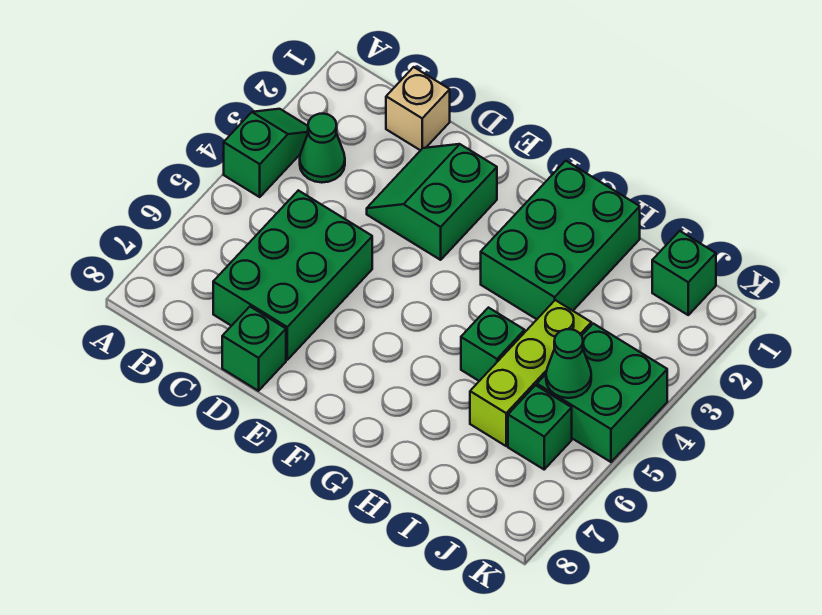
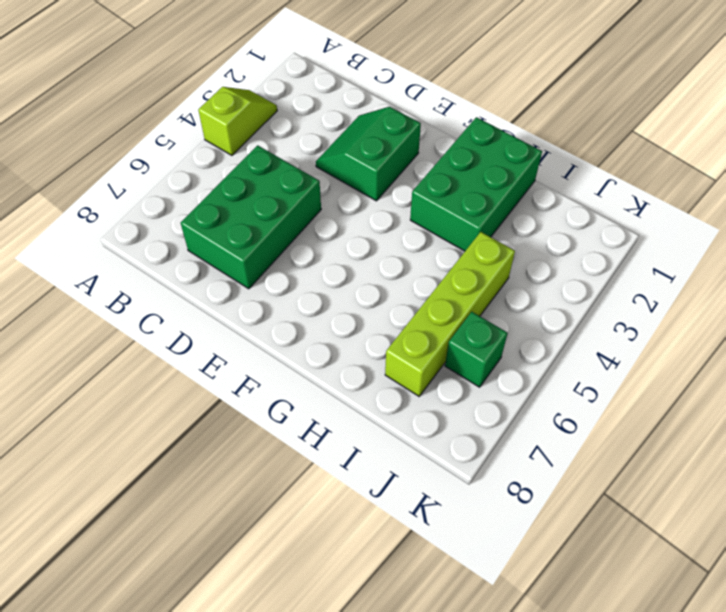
lime 1x2 slope [198,87,277,155] -> green 1x2 slope [224,109,308,197]
lime 1x4 brick [385,232,515,396] -> lime 1x3 brick [470,300,591,446]
none -> green 1x1 cone [300,114,345,183]
none -> tan 1x1 brick [386,67,450,151]
none -> green 1x1 brick [222,307,286,391]

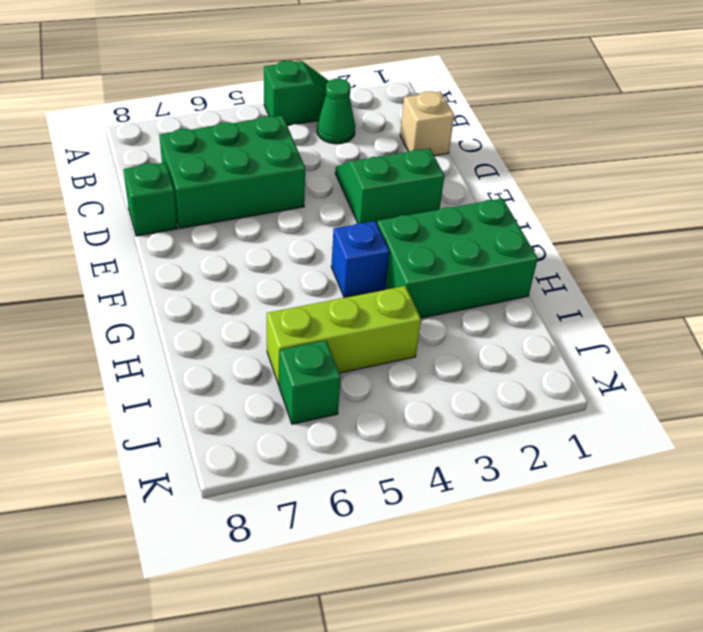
blue 1x1 brick [331,221,389,297] -> none
none -> green 1x1 brick [461,308,525,381]
none -> green 1x1 brick [652,231,716,315]
none -> green 2x2 brick [537,324,667,462]

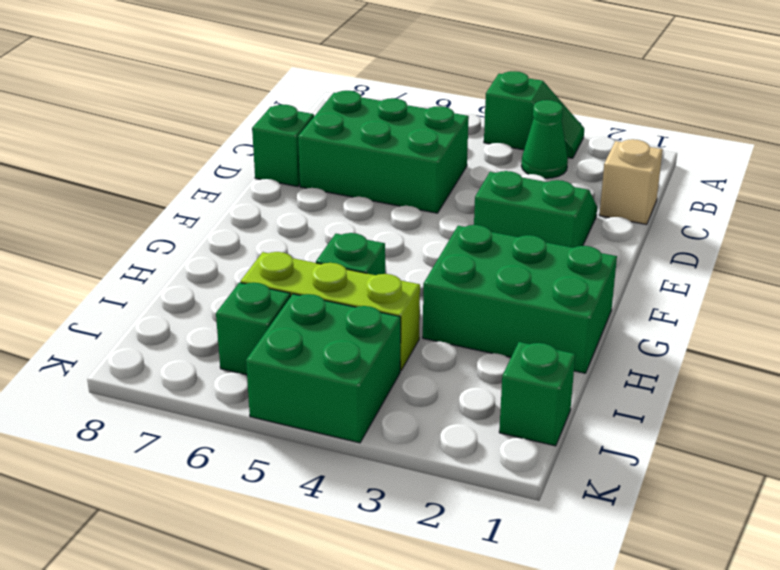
none -> green 1x1 cone [546,329,591,398]

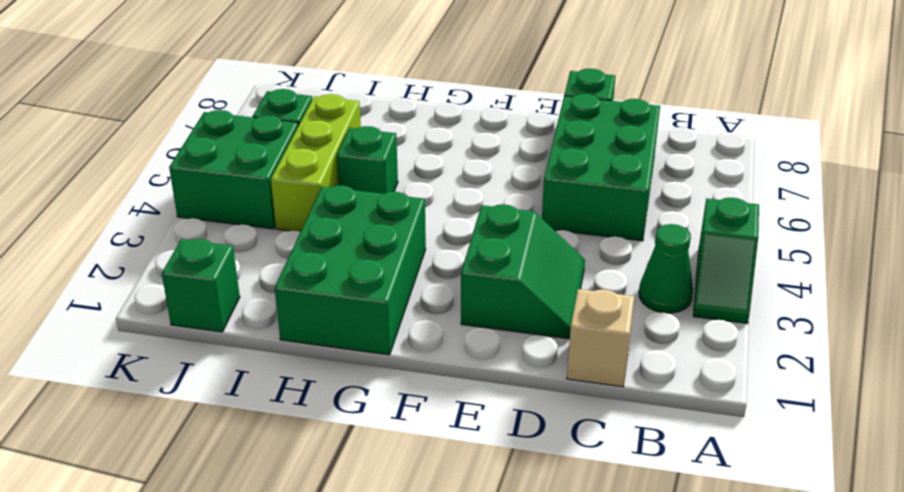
none -> green 1x1 cone [546,329,591,398]

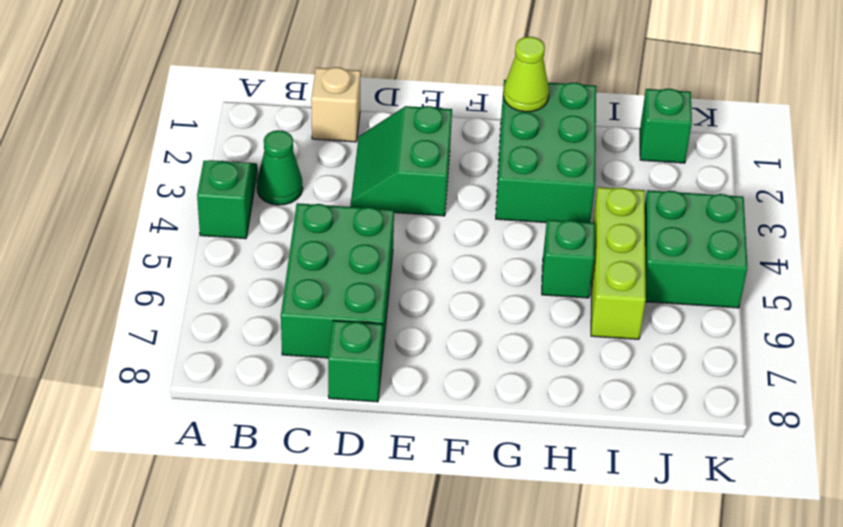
lime 1x1 cone [503,37,549,112] -> none
none -> green 1x1 brick [508,385,572,469]
none -> green 1x1 cone [546,329,591,398]

